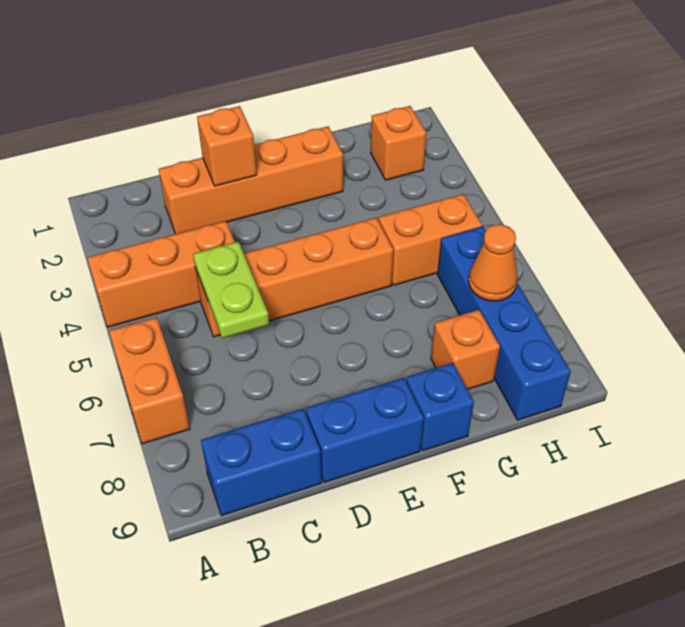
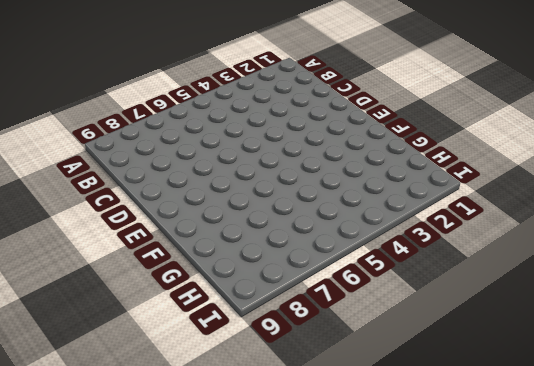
none -> orange 1x3 brick [88,221,235,327]
none -> orange 1x2 brick [109,317,190,444]
none -> blue 1x2 brick [201,409,322,516]

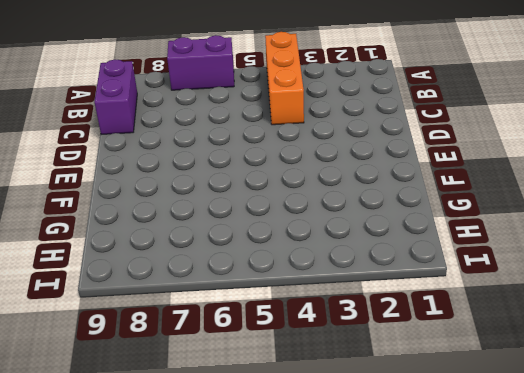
purple 1x2 brick [167,35,234,90] -> orange 1x2 brick [109,317,190,444]
purple 1x2 brick [94,59,137,135] -> blue 1x2 brick [201,409,322,516]
none -> orange 1x4 brick [159,126,343,234]
none -> orange 1x4 brick [195,218,393,337]
none -> blue 1x2 brick [306,378,424,483]

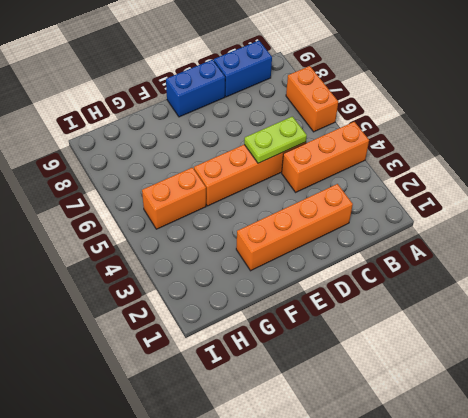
lime 1x2 plate [244,116,307,163] -> lime 1x2 plate turned to [193,242,269,338]
none -> blue 1x1 brick [406,363,474,451]
none -> orange 1x1 brick [431,310,500,389]
none -> orange 1x1 brick [371,106,426,180]

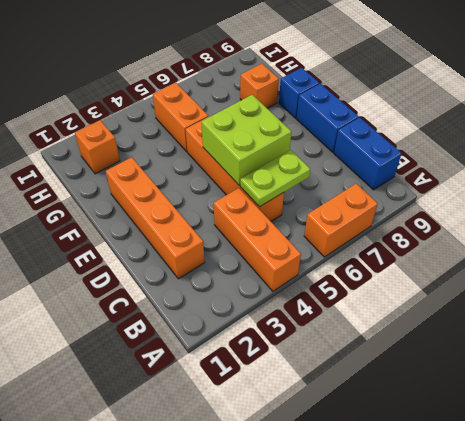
lime 2x2 brick [202,95,291,186] -> none
none -> blue 1x4 brick [437,226,571,420]
none -> orange 1x1 brick [197,106,257,186]
none -> orange 1x1 cone [469,224,517,301]

